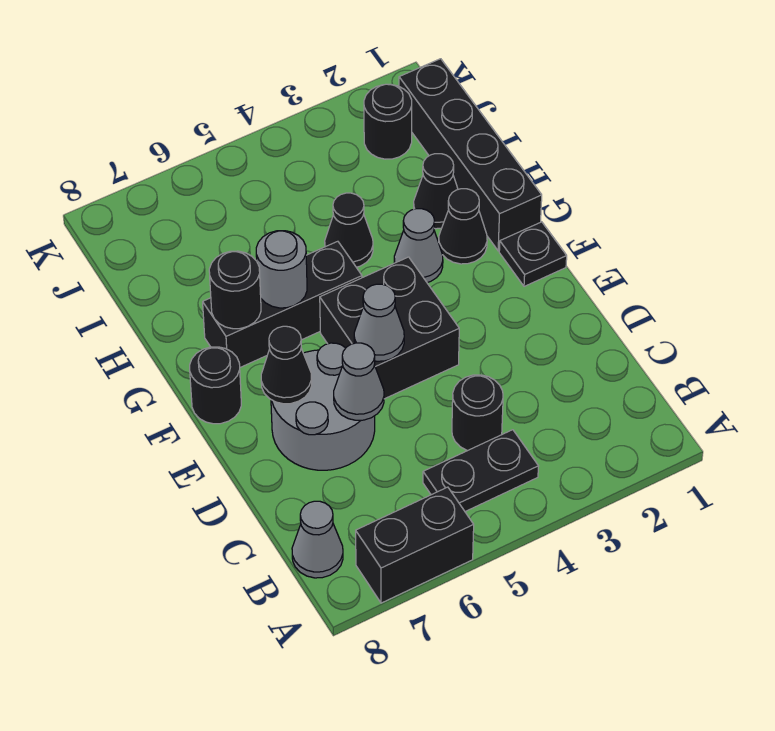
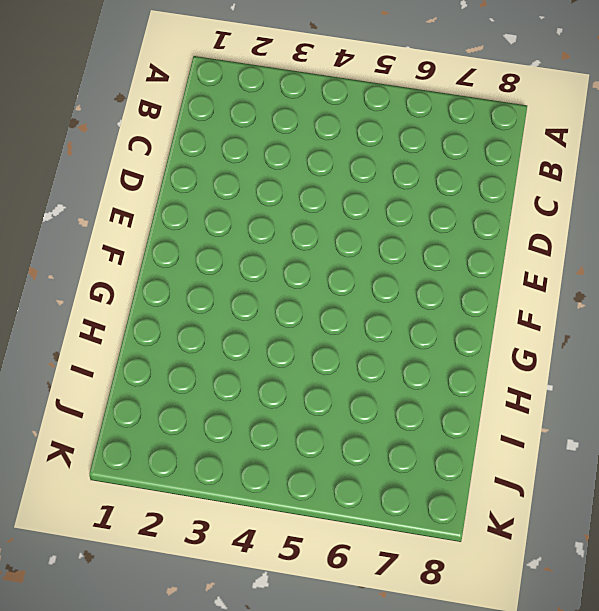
none -> black 1x2 brick [356,487,474,603]
none -> black 1x2 plate [423,430,538,512]
none -> grey 1x1 cone [292,501,343,578]

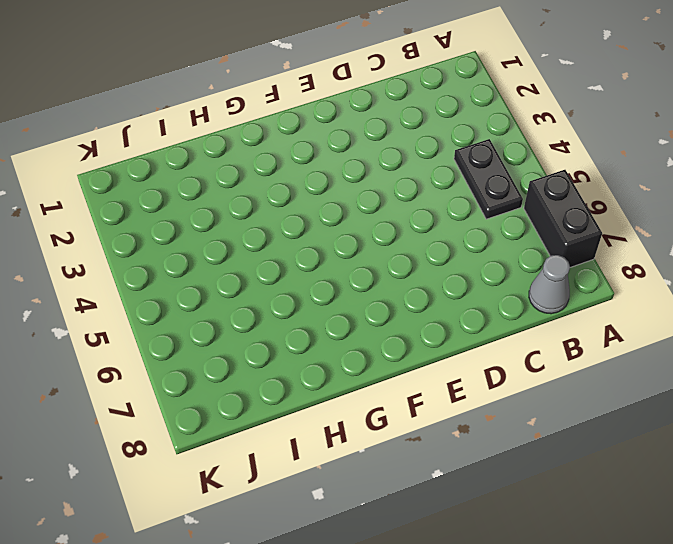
none -> black 1x1 round brick [452,375,503,451]
none -> grey 2x2 round brick [271,343,375,470]
none -> black 2x2 brick [320,257,459,399]

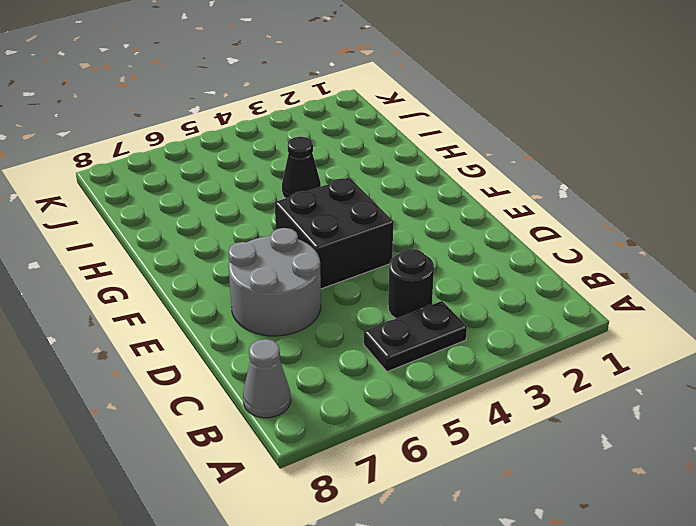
none -> black 1x2 brick [356,487,474,603]
none -> black 1x1 plate [499,222,567,286]
none -> black 1x1 round brick [190,347,241,424]

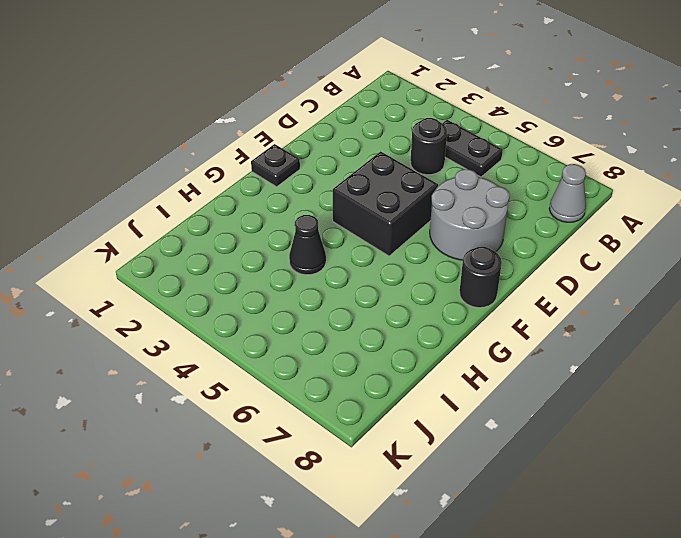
none -> black 1x2 brick [356,487,474,603]
none -> black 1x4 brick [399,59,542,251]
none -> black 1x1 cone [439,189,487,264]

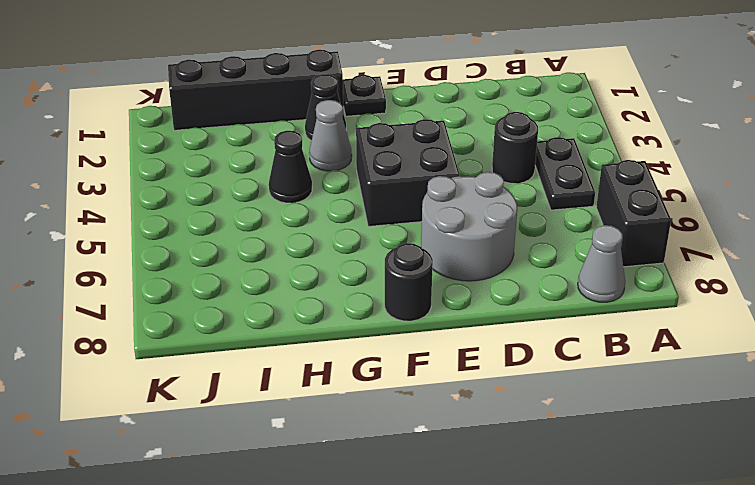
none -> black 1x3 brick [203,241,362,367]
none -> black 1x1 cone [414,154,458,229]
none -> black 1x1 round brick [364,84,412,159]

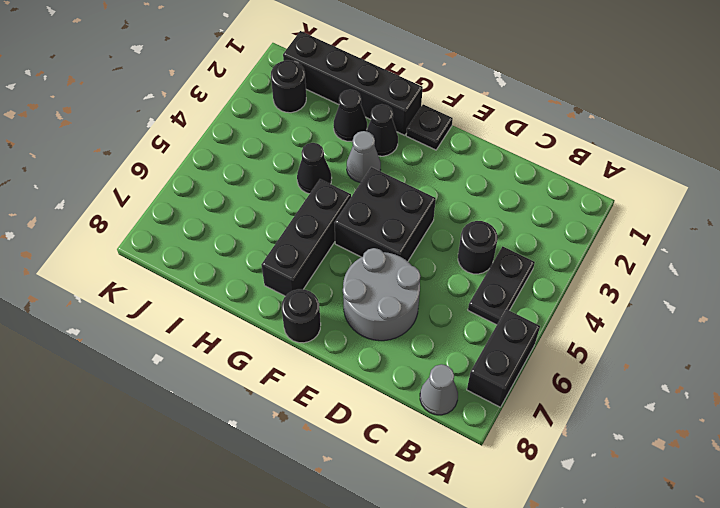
none -> grey 1x1 cone [334,343,384,420]
none -> grey 1x1 cone [354,284,404,361]
none -> black 1x1 cone [261,326,312,404]

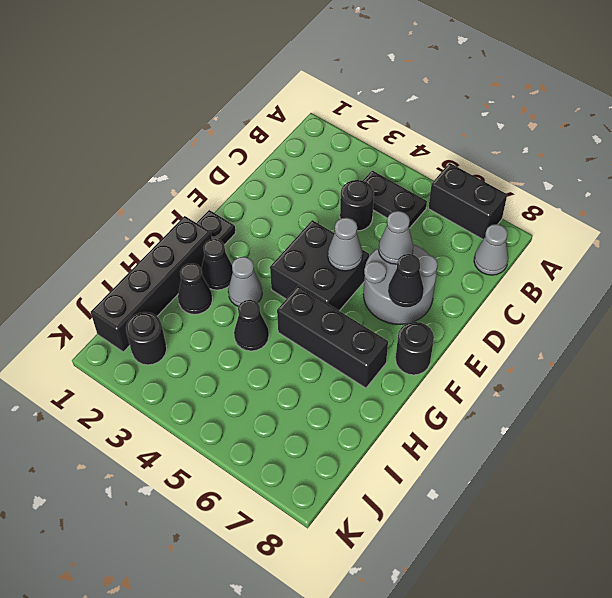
none -> grey 1x1 round brick [256,231,307,308]
none -> black 1x1 round brick [209,251,261,329]

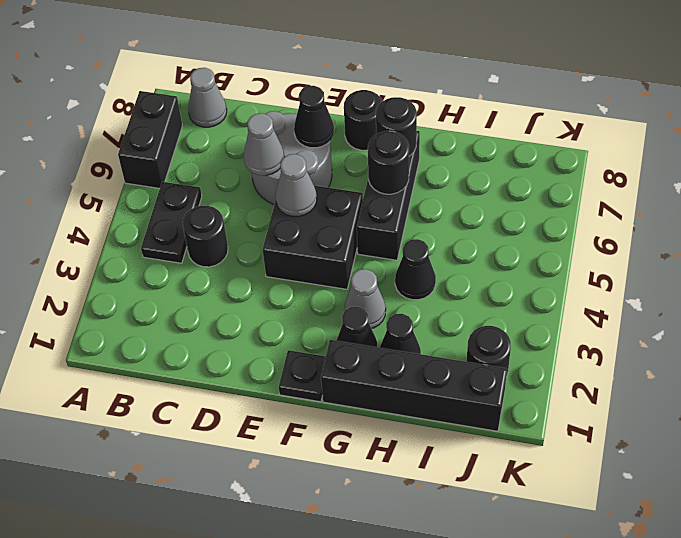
black 1x1 round brick [368,131,409,194] -> grey 1x1 round brick [256,231,307,308]

